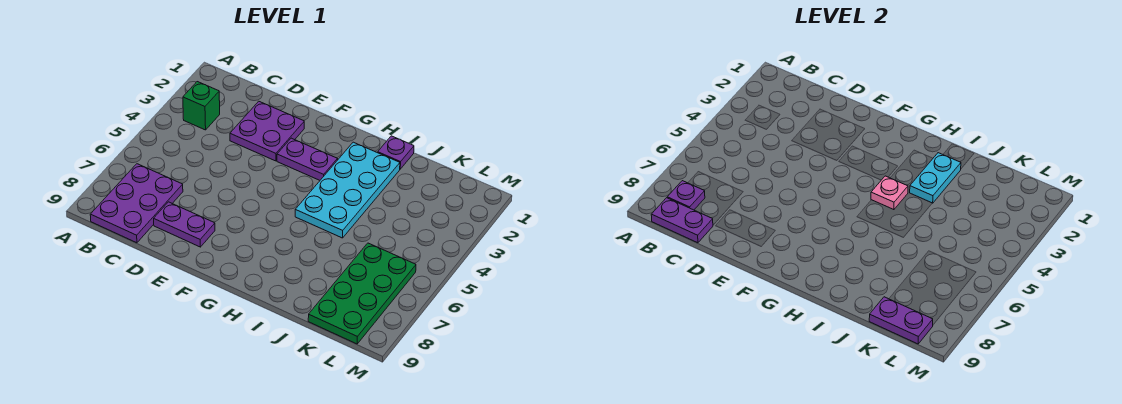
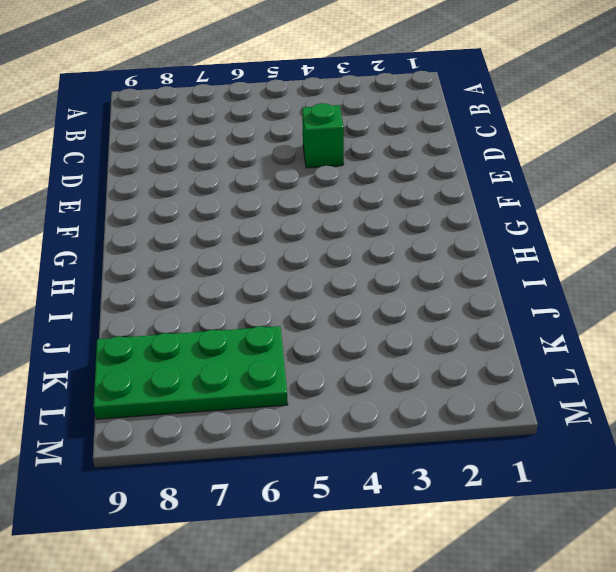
green 1x1 brick [302,103,344,168] -> green 1x1 brick moved to [183,82,220,130]
none -> purple 2x3 plate [90,164,183,243]
none -> purple 2x2 plate [230,101,304,161]
none -> purple 1x2 plate [154,202,215,247]

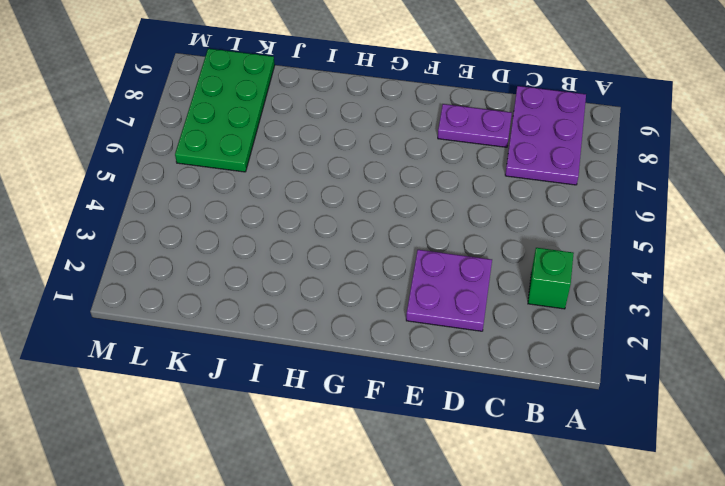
none -> purple 1x2 plate [277,138,338,180]
none -> cyan 2x4 plate [295,142,400,238]
none -> purple 1x1 plate [378,136,414,169]

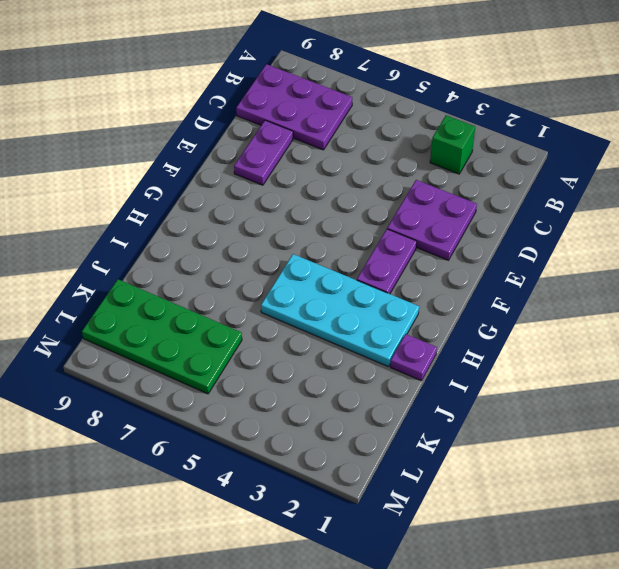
none -> purple 1x1 plate [667,181,705,210]
none -> purple 1x2 plate [651,198,713,243]
none -> pink 1x1 plate [871,176,908,210]

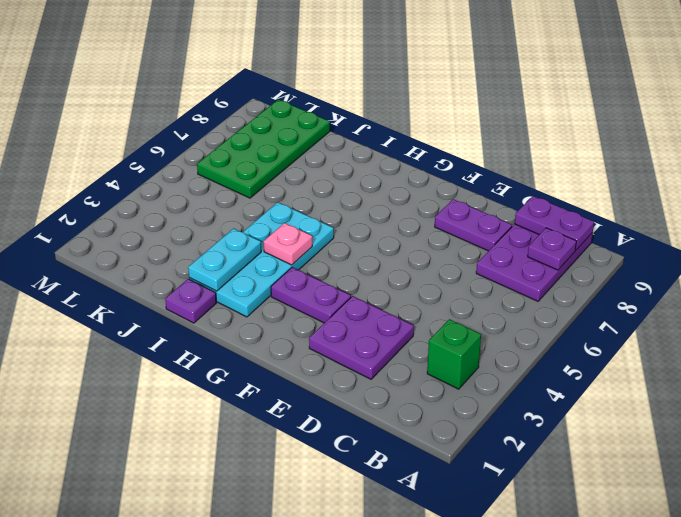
none -> purple 1x2 plate [869,297,933,344]

